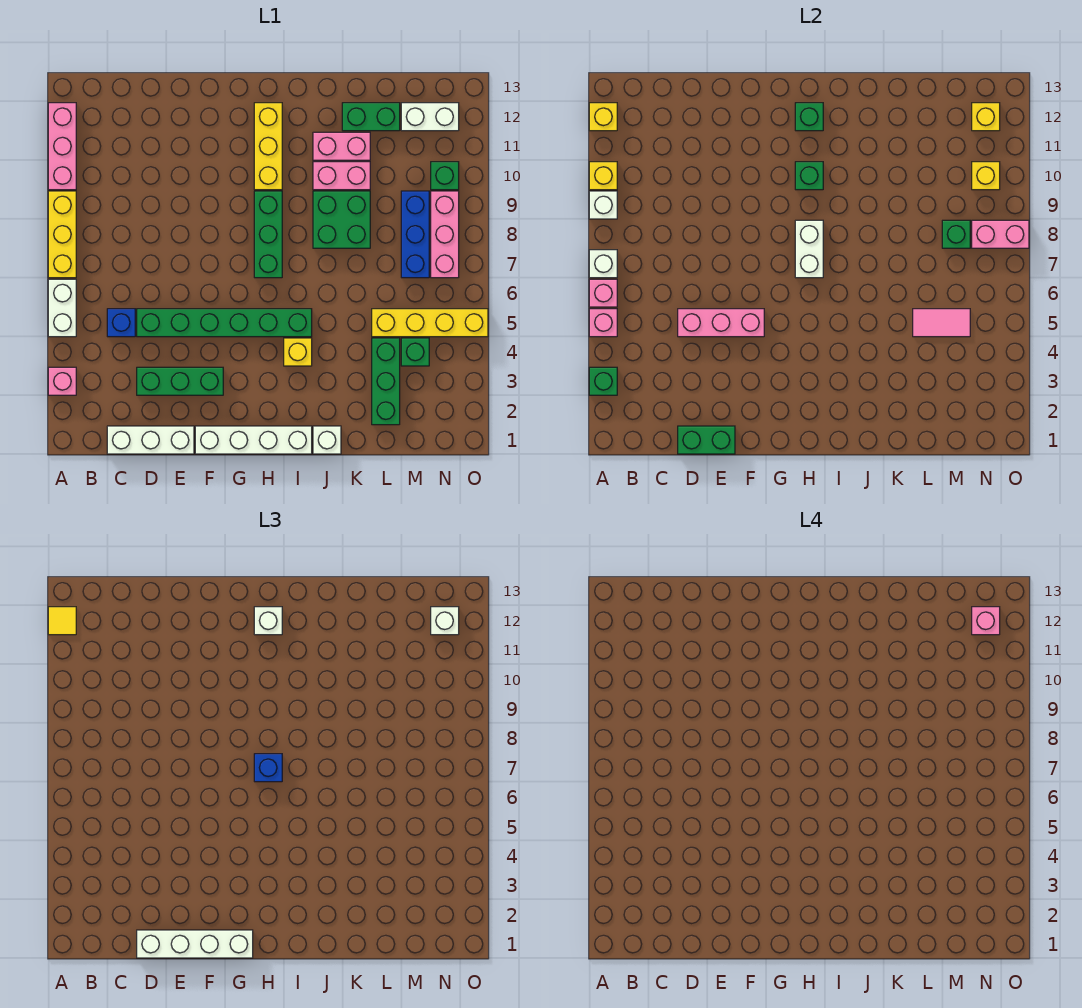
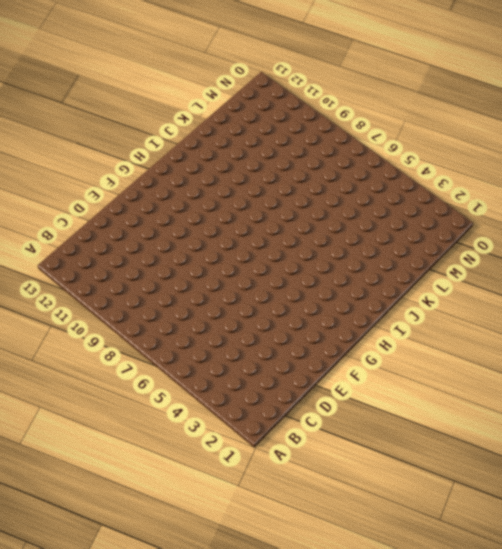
none -> pink 1x1 brick [48,367,76,395]
none -> white 1x2 brick [48,279,76,337]
none -> yellow 1x3 brick [48,191,76,278]
none -> pink 1x3 brick [48,103,76,190]

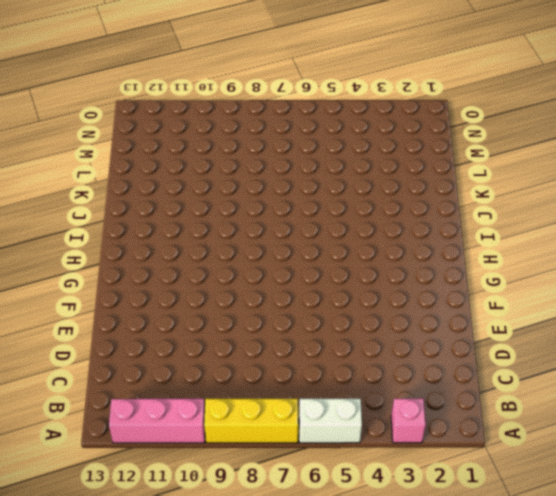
none -> white 1x3 brick [107,426,194,454]
none -> blue 1x1 brick [107,309,135,337]
none -> green 1x3 brick [137,367,223,395]
none -> green 1x6 brick [137,309,312,337]

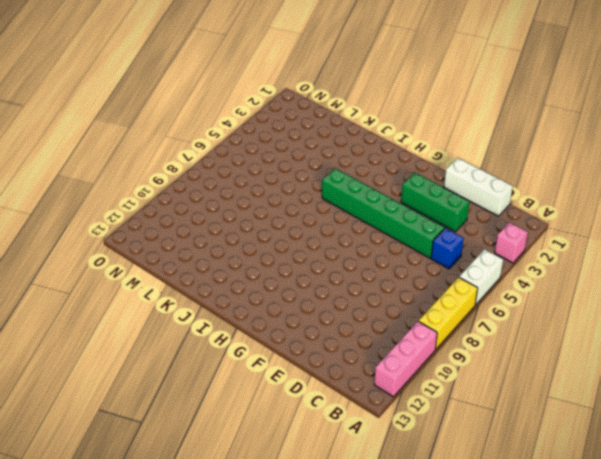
none -> white 1x4 brick [195,426,312,454]
none -> green 1x3 brick [254,191,282,278]
none -> yellow 1x3 brick [254,103,282,190]
none -> yellow 1x1 brick [284,338,312,366]

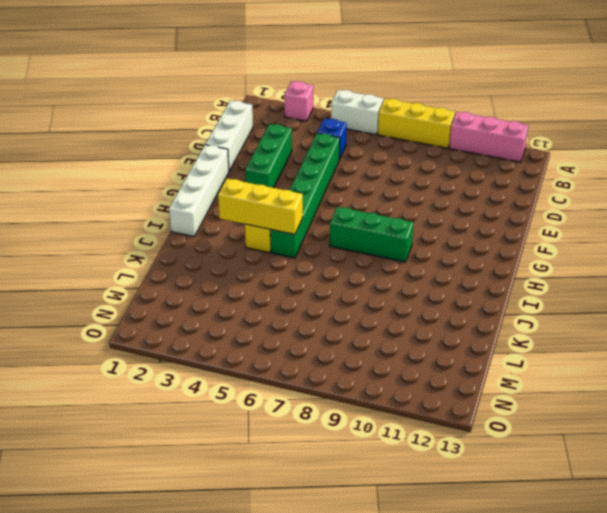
yellow 1x3 brick [218,179,303,234] -> yellow 1x3 brick moved to [254,103,282,190]
none -> white 1x1 brick [313,426,341,454]
none -> green 2x2 brick [313,191,370,248]
none -> pink 1x2 brick [313,162,370,190]
none -> pink 1x2 brick [313,132,370,160]

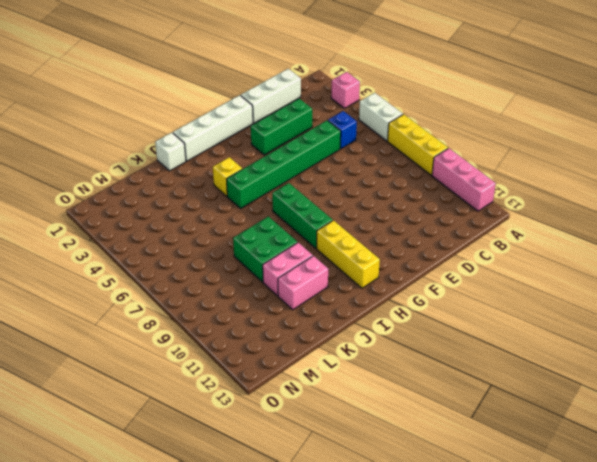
none -> green 1x2 brick [342,103,400,131]
none -> green 1x3 brick [372,338,400,425]
none -> yellow 1x4 brick [372,309,488,337]
none -> green 1x1 brick [401,338,429,366]

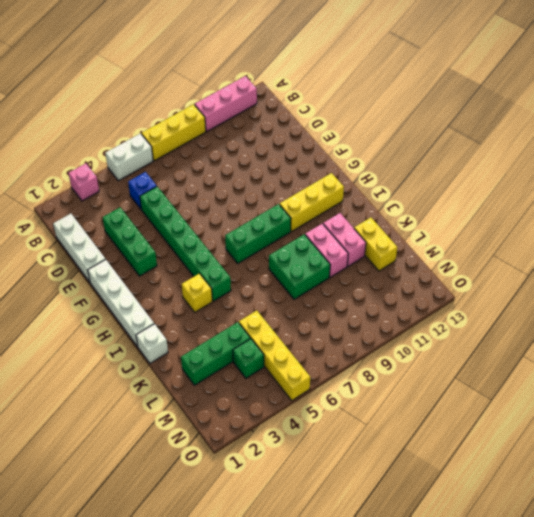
yellow 1x2 brick [354,218,397,271] -> green 1x2 brick [342,103,400,131]
none -> blue 1x3 brick [401,191,429,278]
none -> white 1x2 brick [401,103,459,131]
none -> pink 1x3 brick [431,191,459,278]
none -> green 1x1 brick [431,162,459,190]

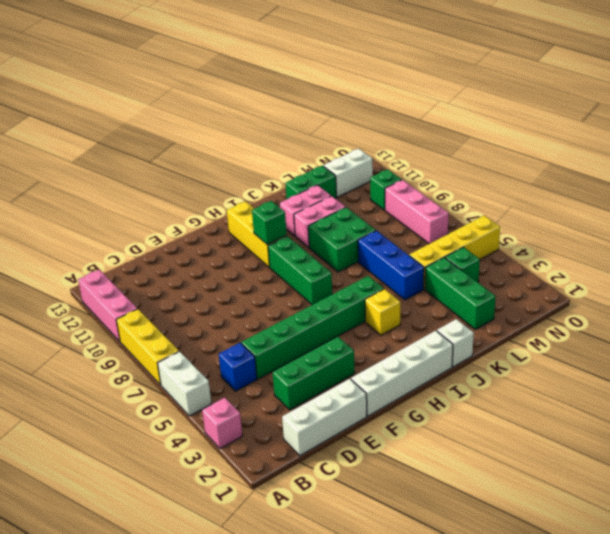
blue 1x3 brick [358,231,424,300] -> blue 1x3 brick moved to [401,191,429,278]
none -> green 1x1 brick [589,367,617,395]
none -> pink 1x1 brick [589,309,617,337]
none -> pink 1x1 brick [589,279,617,307]
none -> white 1x1 brick [589,250,617,278]

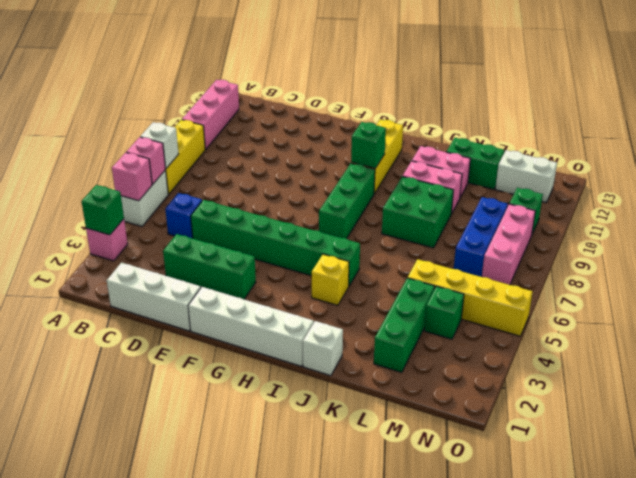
none -> white 1x1 brick [589,191,617,219]
none -> yellow 1x1 brick [589,162,617,190]
none -> yellow 1x1 brick [589,103,617,131]
none -> green 1x2 brick [678,426,735,454]

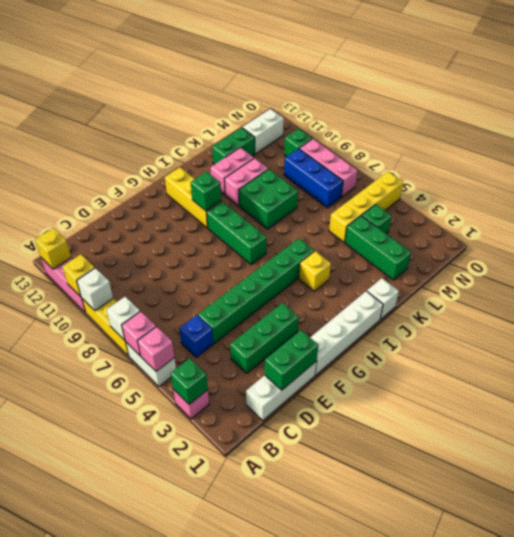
none -> pink 1x3 brick [678,309,764,337]
none -> white 1x2 brick [795,220,823,278]
none -> green 1x1 brick [795,103,823,131]
none -> pink 1x2 tile [913,309,970,337]

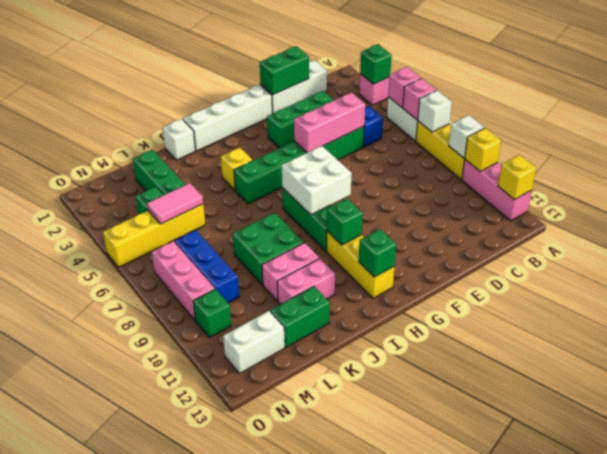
white 2x2 brick [282,146,352,215] -> white 1x2 brick [795,220,823,278]
none -> green 1x1 brick [942,220,970,248]
none -> pink 1x2 brick [972,220,1029,248]
none -> yellow 1x1 brick [972,162,1000,190]
none -> yellow 1x1 brick [972,103,1000,131]

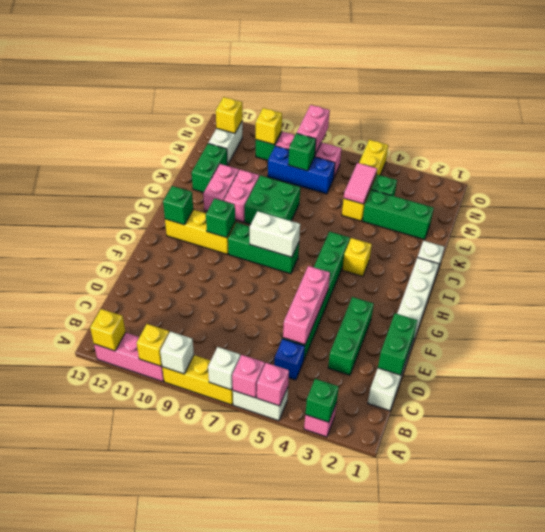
none -> yellow 1x1 tile [48,607,76,635]
none -> white 1x4 brick [137,930,253,958]
none -> blue 1x1 brick [254,754,282,782]
none -> white 1x1 brick [254,607,282,635]

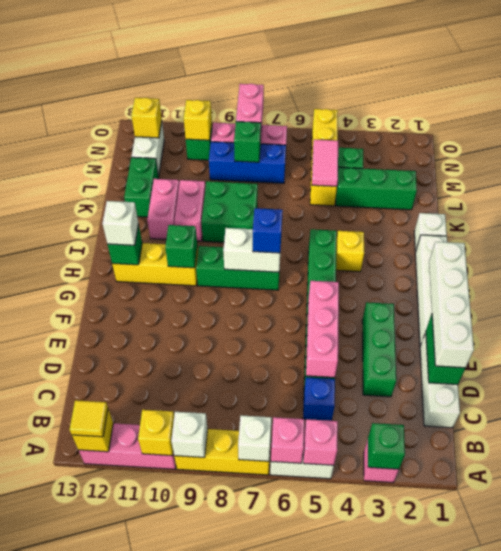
none -> white 1x1 brick [431,607,459,635]
none -> pink 1x1 brick [972,607,1000,635]

